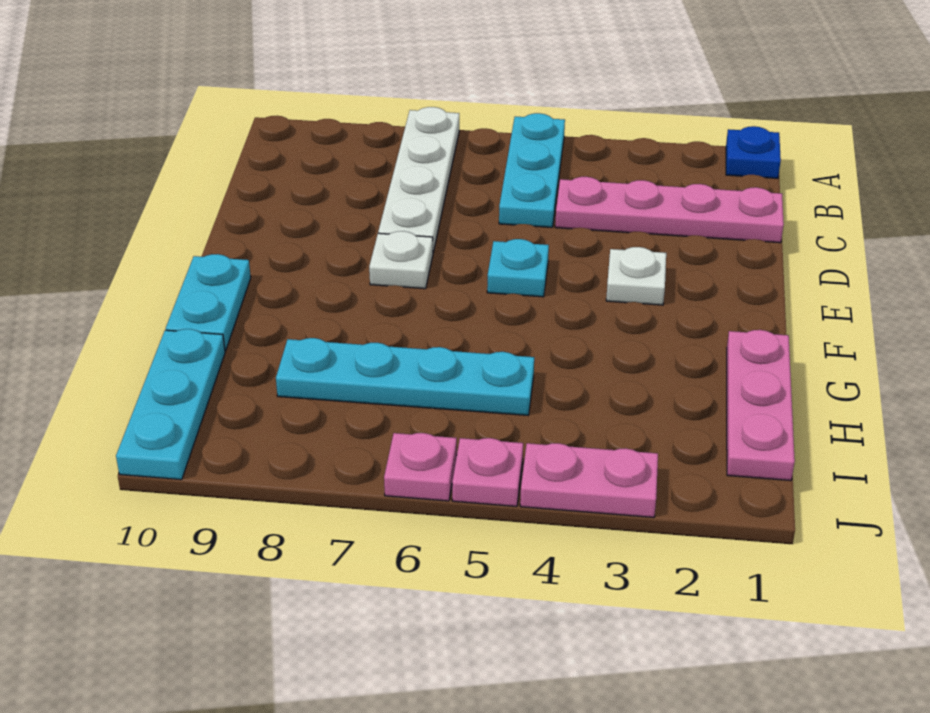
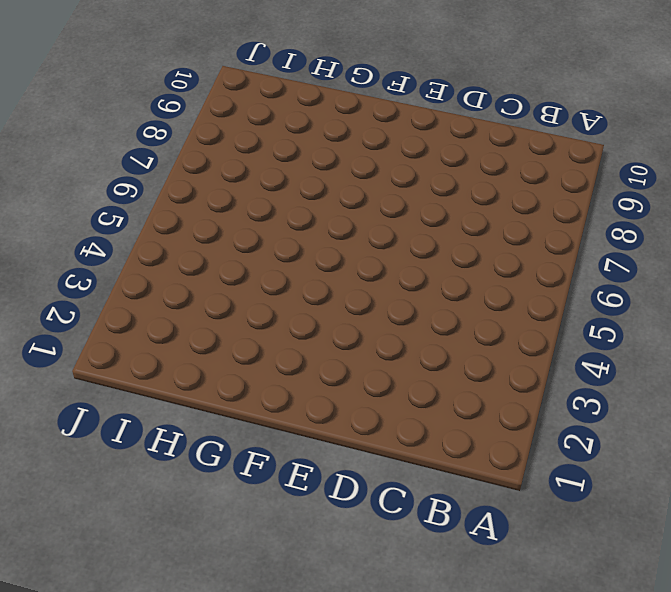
none -> blue 1x1 plate [726,126,781,178]
none -> cyan 1x3 plate [499,113,565,227]
none -> white 1x4 plate [378,107,459,252]

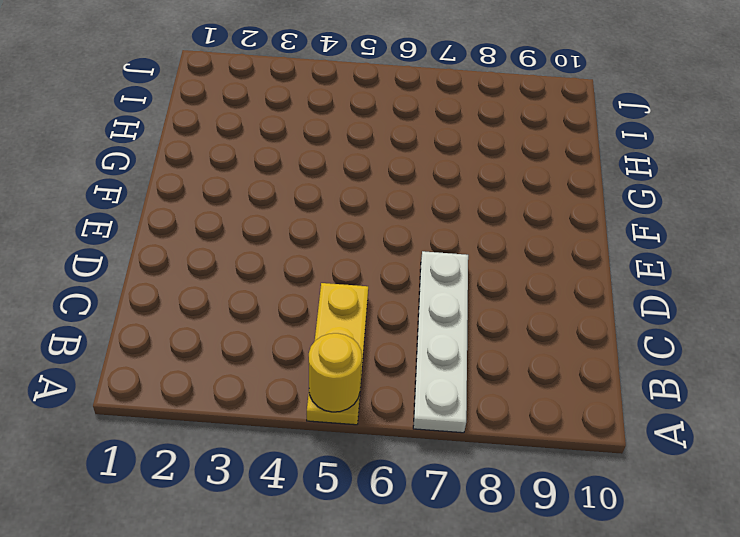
yellow 1x3 plate [307,283,368,425] -> cyan 1x3 plate [499,113,565,227]
yellow 1x1 round brick [309,333,362,412] -> none
none -> blue 1x1 plate [726,126,781,178]
none -> pink 1x4 plate [555,177,784,243]
none -> white 1x1 plate [606,247,666,305]

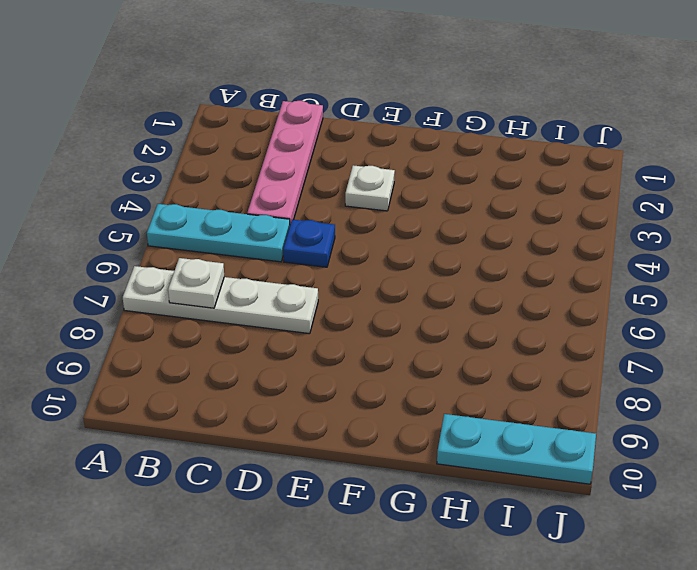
white 1x1 plate [168,258,224,308] -> white 1x1 plate moved to [369,231,433,289]
blue 1x1 plate [283,219,335,267] -> blue 1x1 plate moved to [726,126,781,178]
none -> cyan 1x1 plate [487,239,549,297]
none -> cyan 1x2 plate [166,254,251,351]
none -> pink 1x3 plate [727,330,795,481]

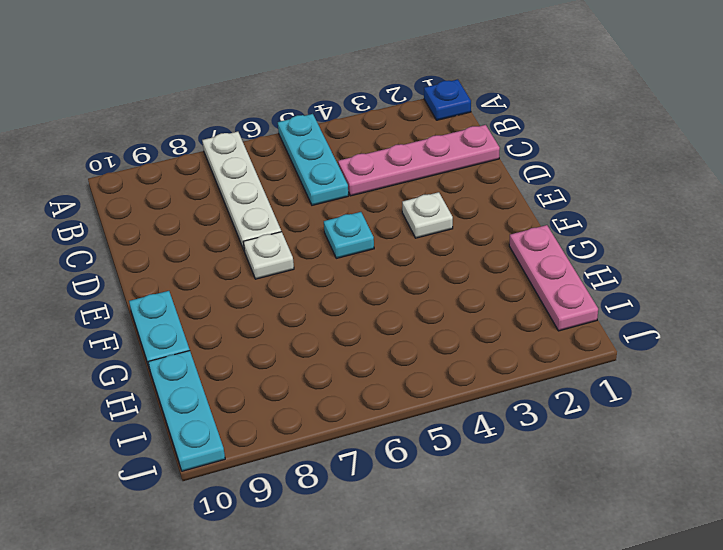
none -> cyan 1x4 plate [276,338,534,415]
none -> pink 1x2 plate [520,443,658,517]
none -> pink 1x1 plate [452,438,523,506]

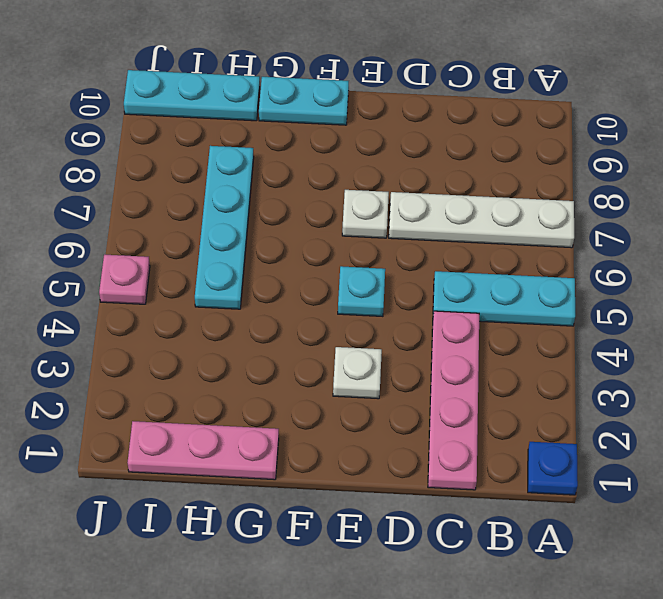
none -> pink 1x2 plate [520,443,658,517]
none -> pink 1x1 plate [384,433,457,501]

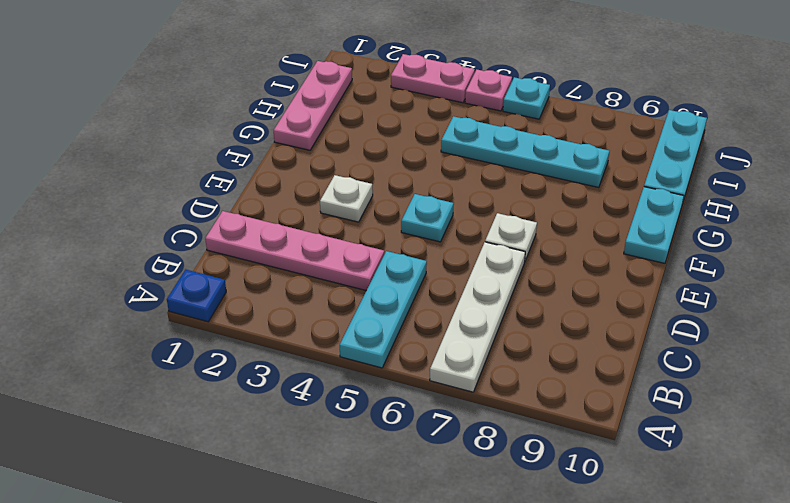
cyan 1x1 plate [503,77,550,119] -> pink 1x1 plate [384,433,457,501]

